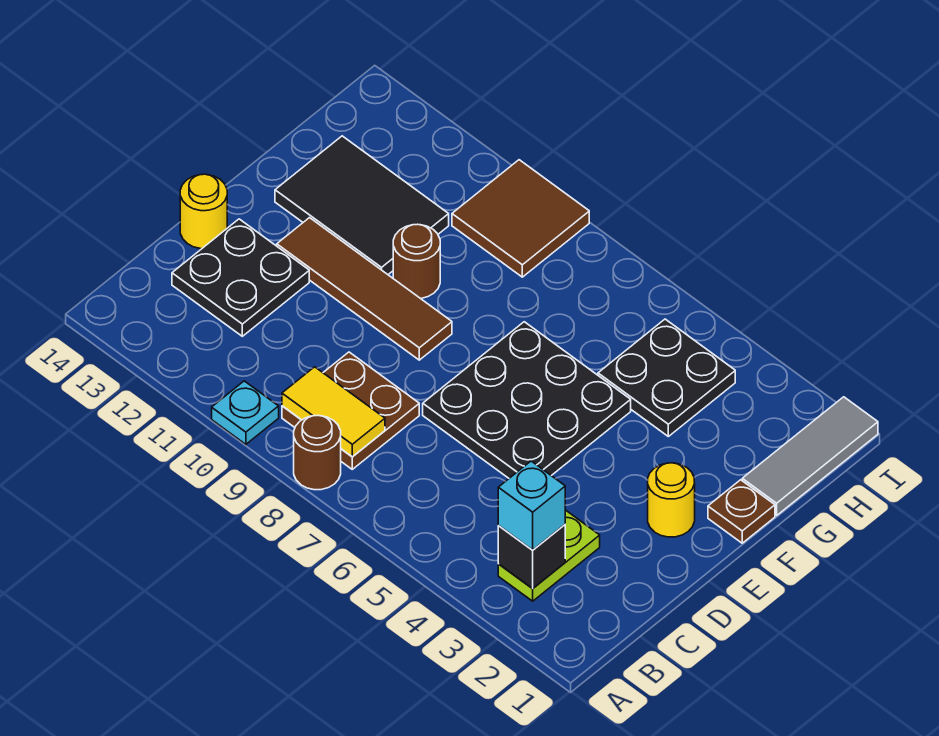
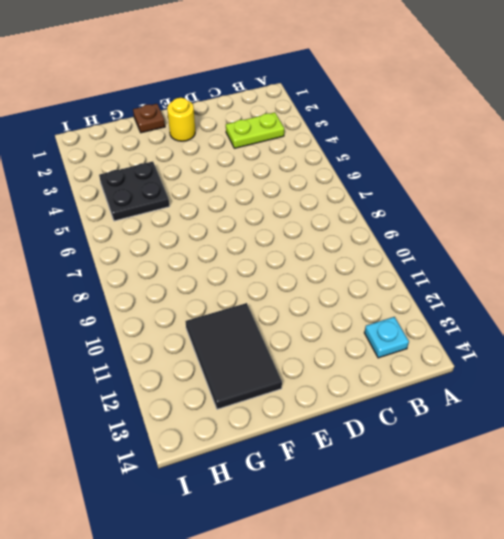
cyan 1x1 plate [364,317,409,358] -> cyan 1x1 plate moved to [212,381,279,444]
none -> brown 1x1 round brick [294,416,341,490]
none -> brown 2x2 plate [282,352,419,469]
none -> black 2x2 plate [172,219,309,336]

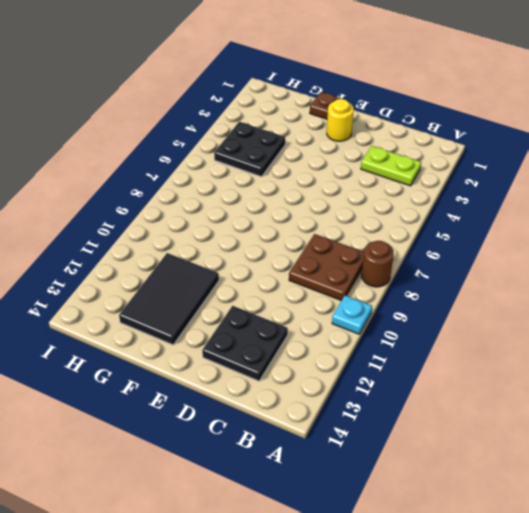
none -> black 3x3 plate [423,322,631,478]
none -> yellow 1x1 round brick [180,174,227,249]
none -> brown 1x4 tile [277,218,452,360]

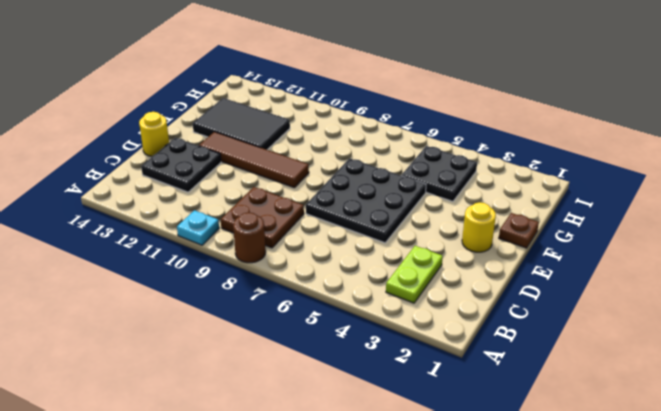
none -> brown 1x1 round brick [393,224,440,299]
none -> grey 1x3 tile [742,397,878,515]
none -> brown 2x2 tile [452,160,589,277]

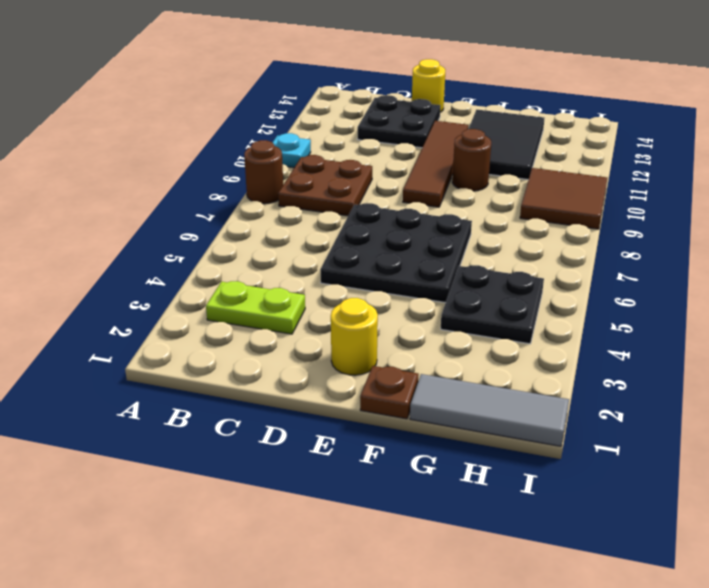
none -> black 1x1 brick [498,525,565,589]
none -> yellow 1x2 tile [282,367,385,457]
none -> cyan 1x1 brick [498,461,565,550]

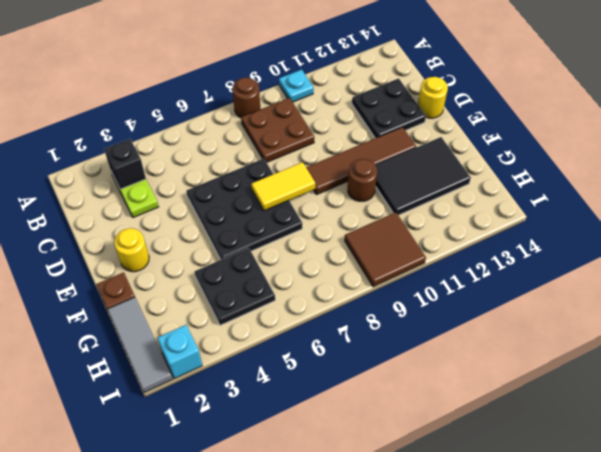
yellow 1x2 tile [251,162,315,211] -> yellow 1x2 tile moved to [282,367,385,457]
cyan 1x1 brick [157,325,202,379] -> cyan 1x1 brick moved to [498,461,565,550]

